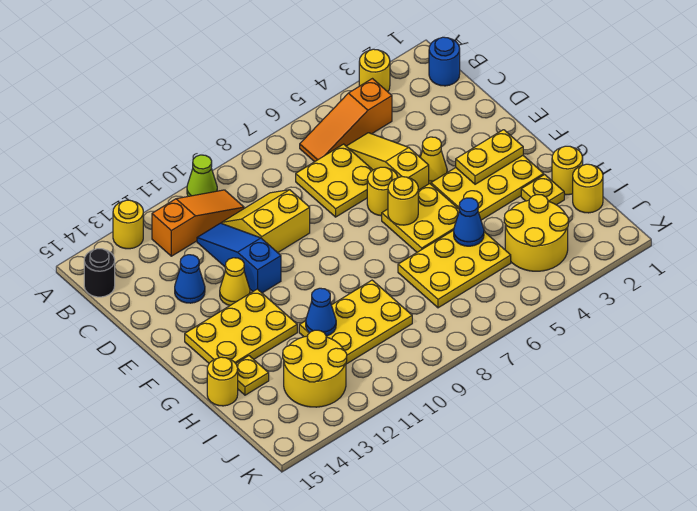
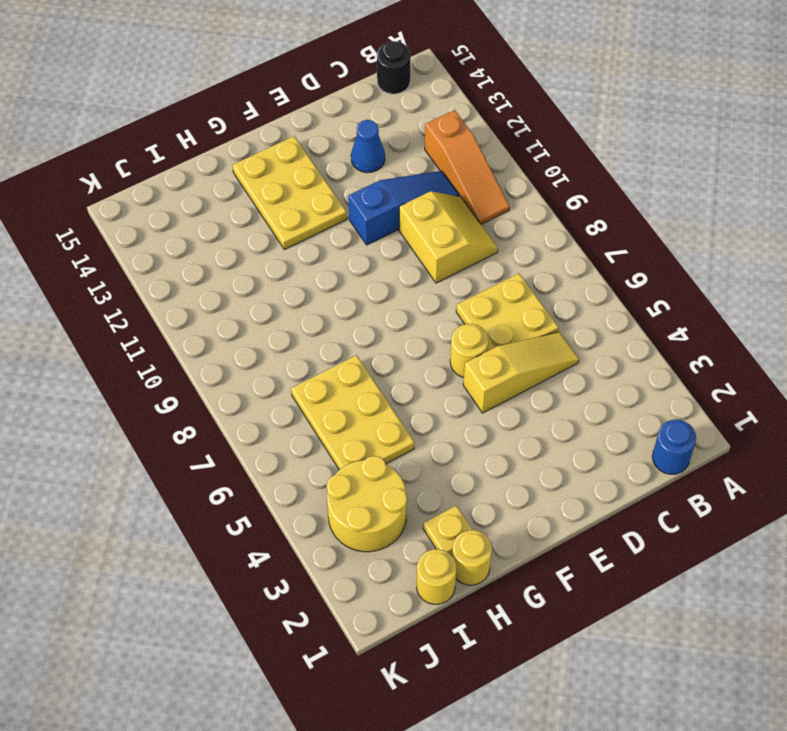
none -> yellow 1x1 round brick [359,49,390,92]
none -> lime 1x1 cone [187,155,217,196]
none -> yellow 1x1 round brick [113,200,143,249]
none -> orange 1x3 slope [300,79,392,162]

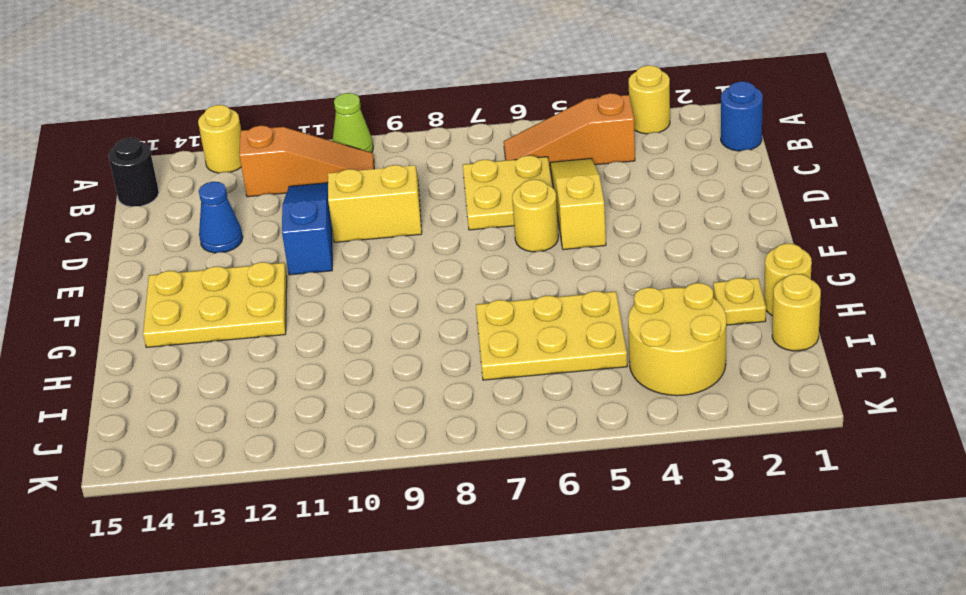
none -> yellow 1x1 cone [420,137,447,184]
none -> yellow 1x1 cone [220,258,250,305]
none -> yellow 2x3 plate [431,156,544,220]
none -> yellow 2x2 plate [382,184,459,252]

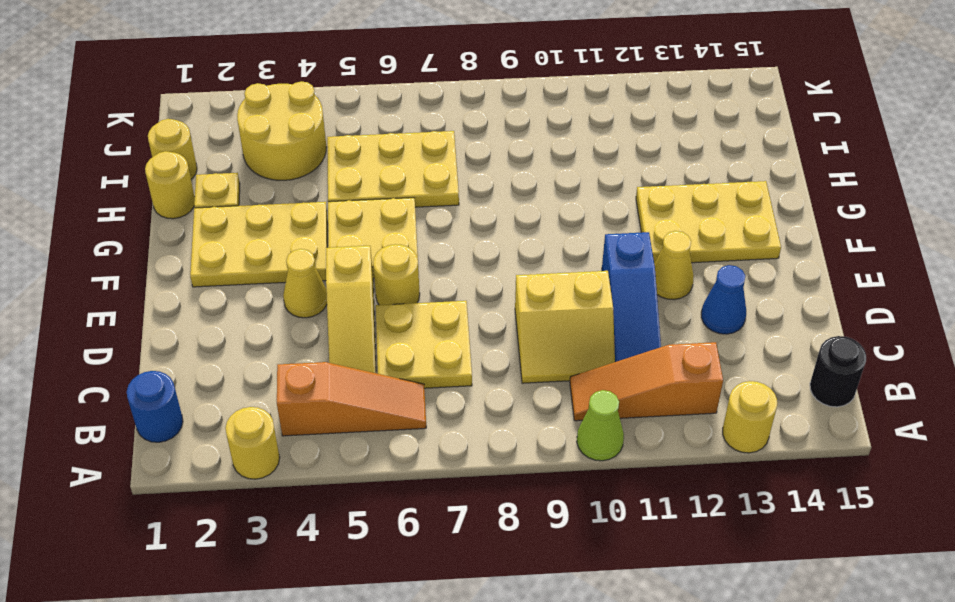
none -> yellow 2x3 plate [299,280,412,364]
none -> yellow 1x1 plate [236,356,269,395]
none -> yellow 1x1 round brick [207,357,238,406]
none -> yellow 2x2 round brick [283,330,347,407]

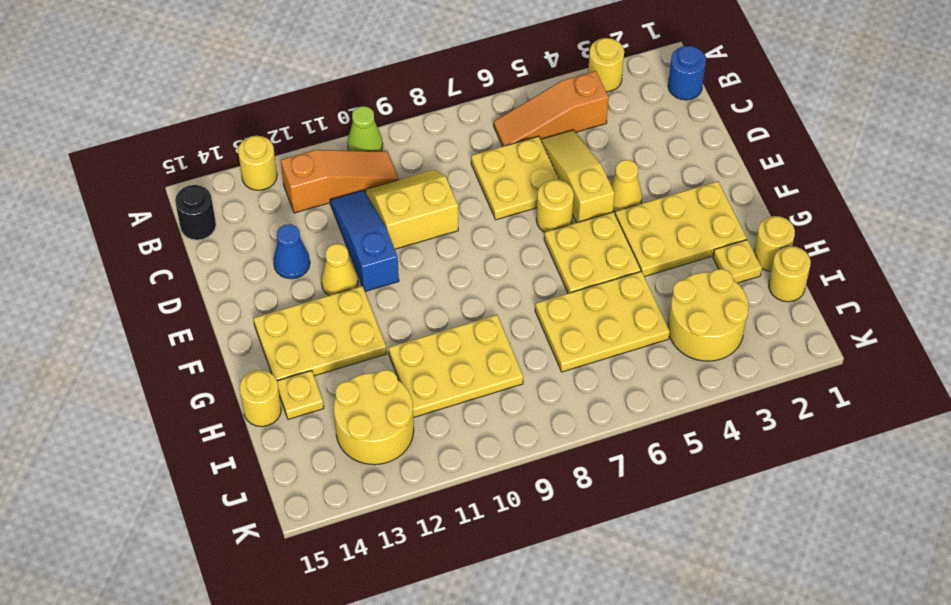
none -> yellow 1x2 plate [456,130,523,184]
none -> yellow 1x1 round brick [388,177,418,225]
none -> blue 1x1 cone [454,198,484,246]
none -> blue 1x1 cone [306,288,336,336]

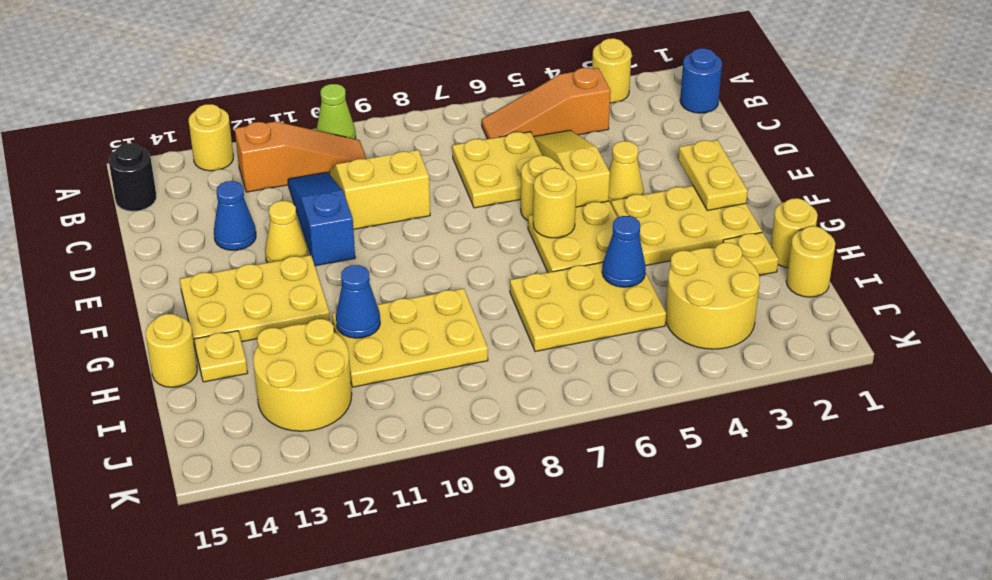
yellow 1x2 plate [679,140,748,211] -> yellow 1x2 plate turned to [456,130,523,184]

